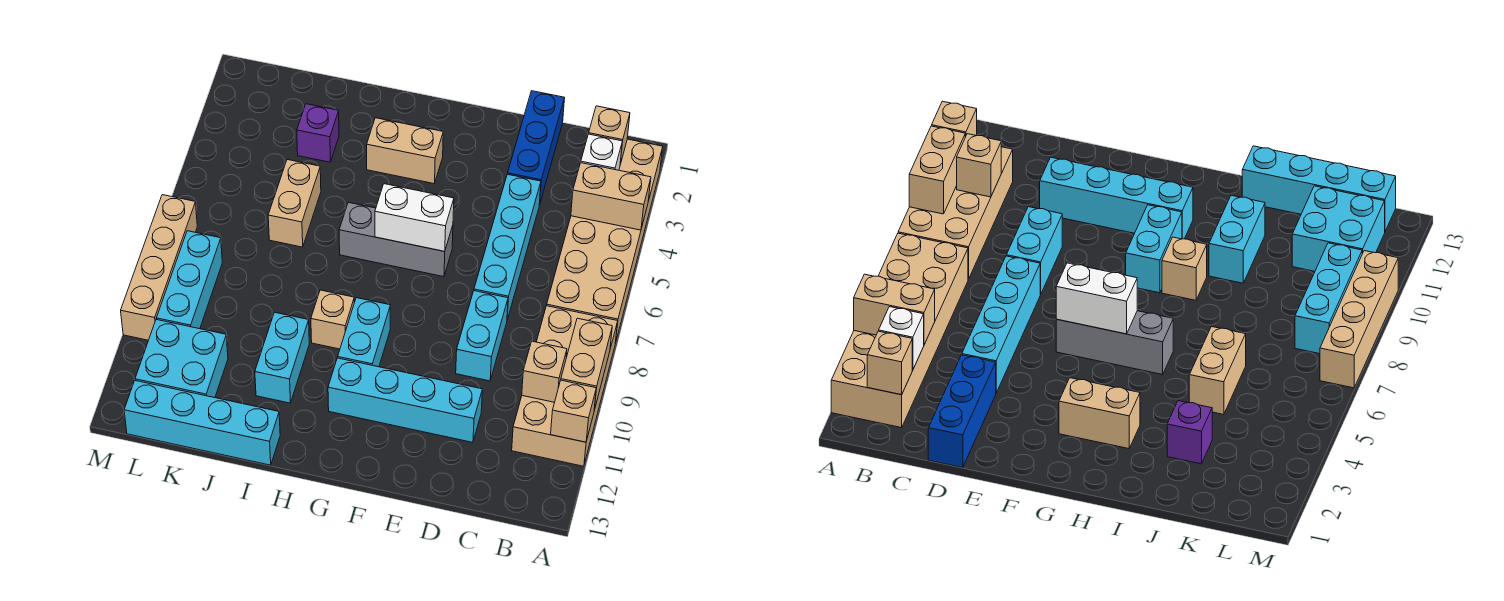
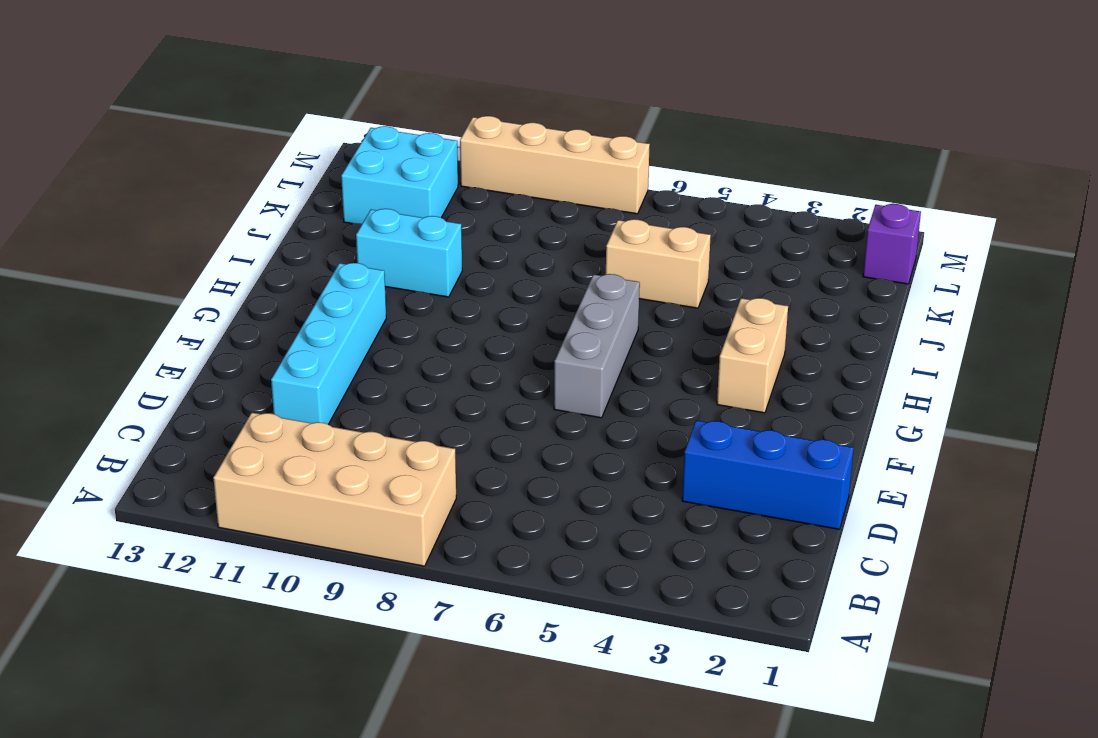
purple 1x1 brick [863,204,921,284] -> purple 1x1 brick moved to [297,104,339,162]
none -> tan 2x6 brick [547,139,663,343]
none -> cyan 1x4 brick [474,174,541,319]
none -> cyan 1x2 brick [456,291,508,381]

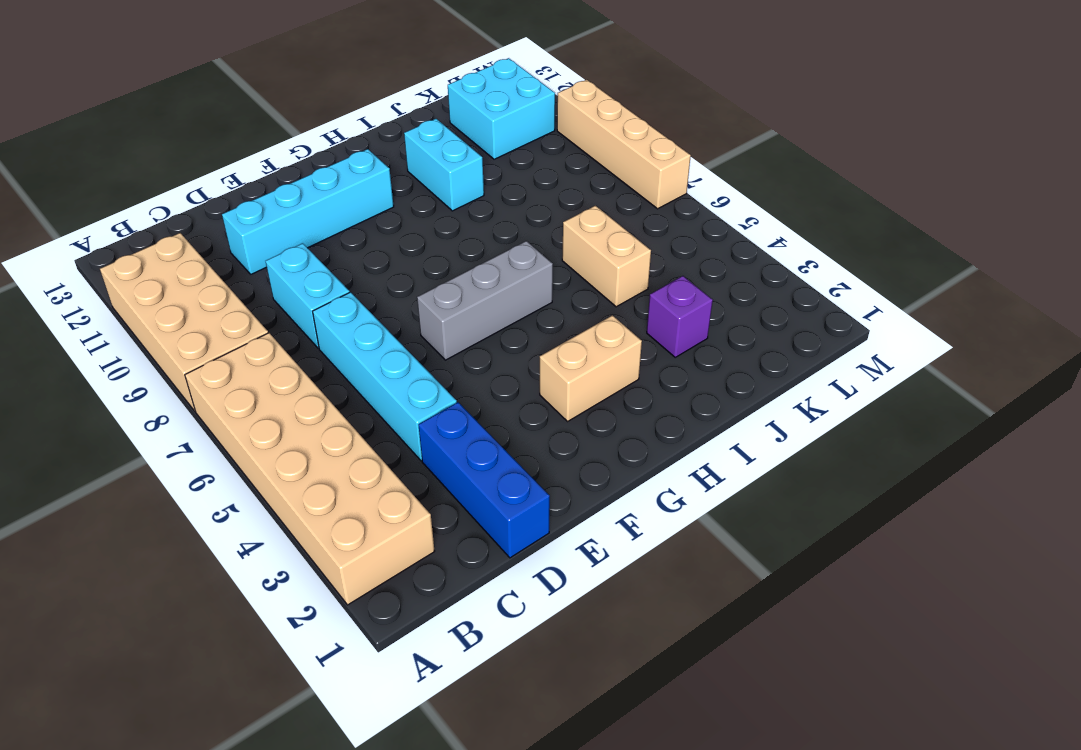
none -> cyan 1x2 brick [338,298,390,367]
none -> tan 1x1 brick [311,290,354,349]
none -> cyan 1x4 brick [124,380,280,465]

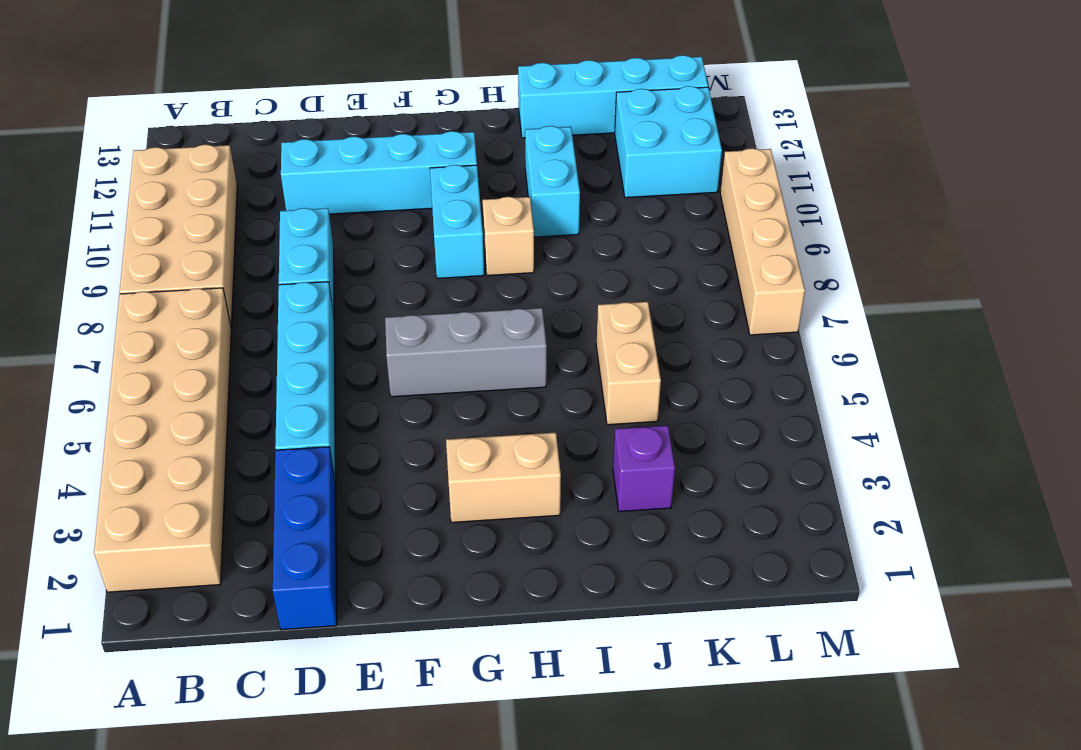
none -> cyan 1x3 brick [156,231,222,329]
none -> tan 1x2 brick [571,163,651,230]
none -> tan 1x2 brick [561,318,612,409]

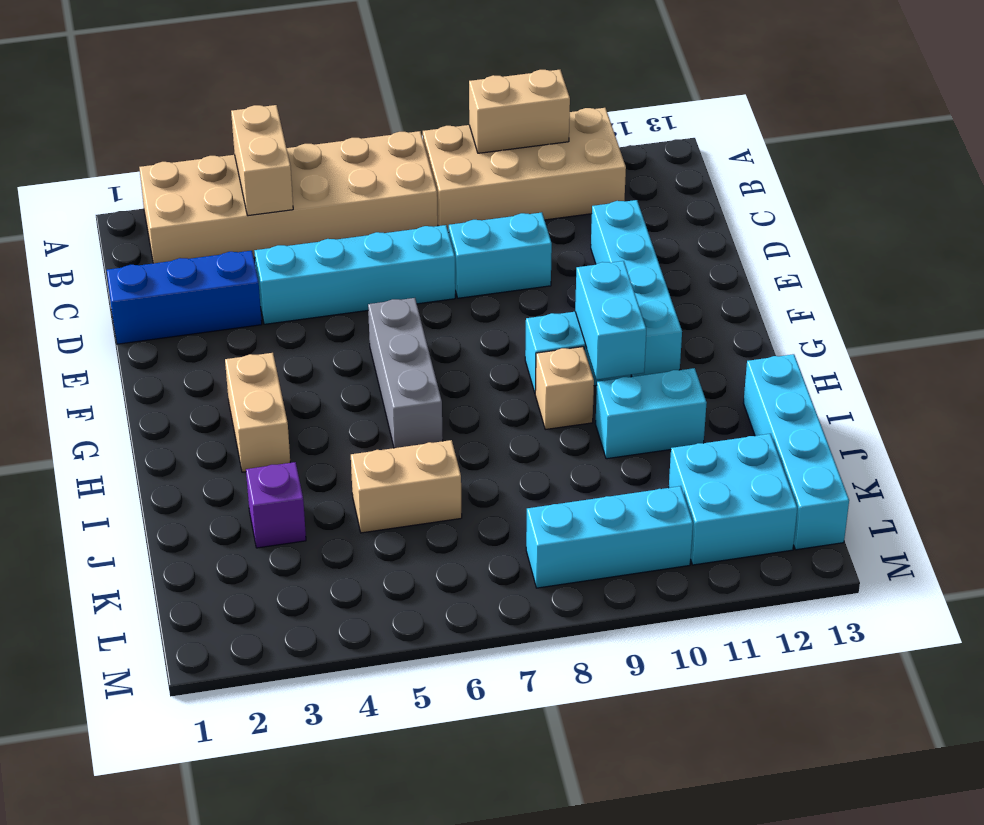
cyan 1x2 brick [575,261,646,379] -> none
none -> tan 1x4 brick [121,195,197,340]
none -> tan 1x1 brick [551,380,596,442]
none -> tan 1x1 brick [589,106,630,164]

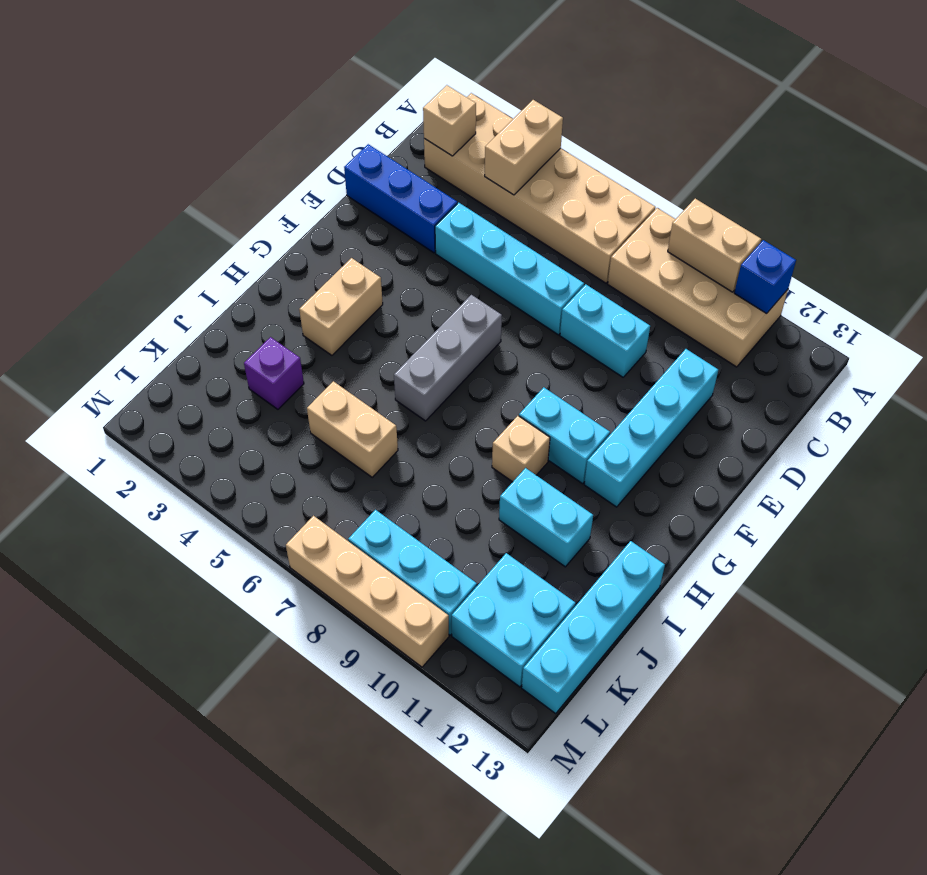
blue 1x1 brick [734,240,796,313] -> tan 1x1 brick [551,380,596,442]
none -> white 1x1 brick [581,134,622,170]
none -> tan 1x1 brick [522,341,567,402]
none -> white 1x2 brick [375,184,454,251]

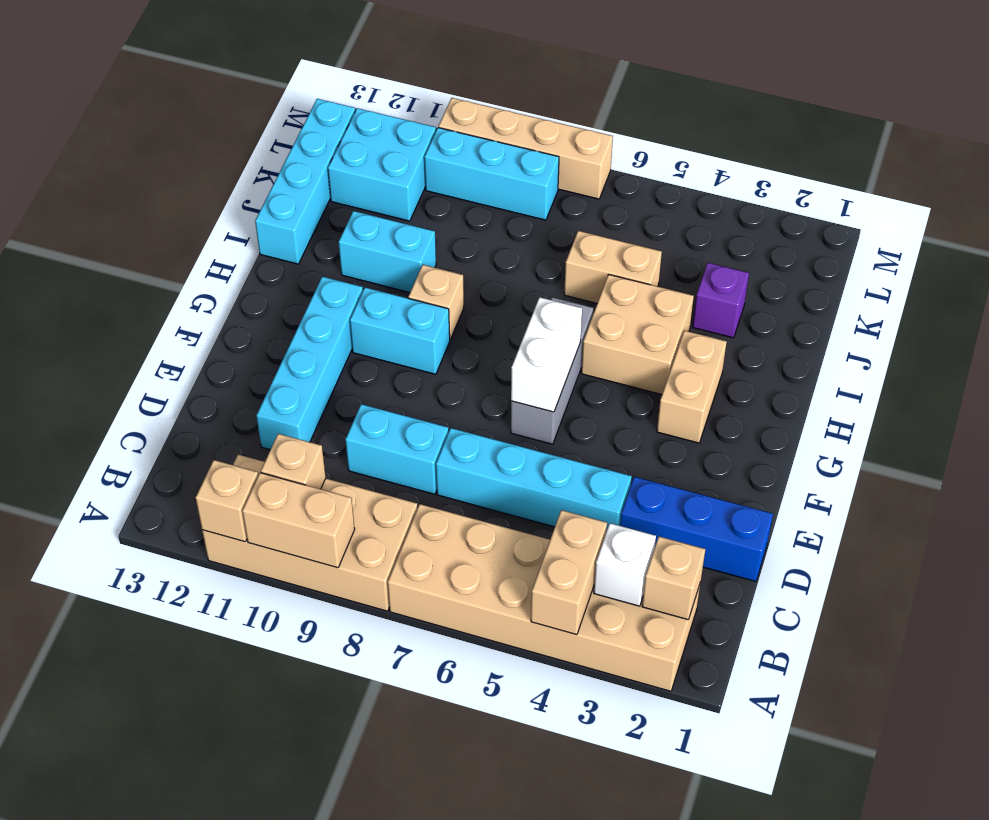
tan 2x2 brick [581,274,694,395] -> none

